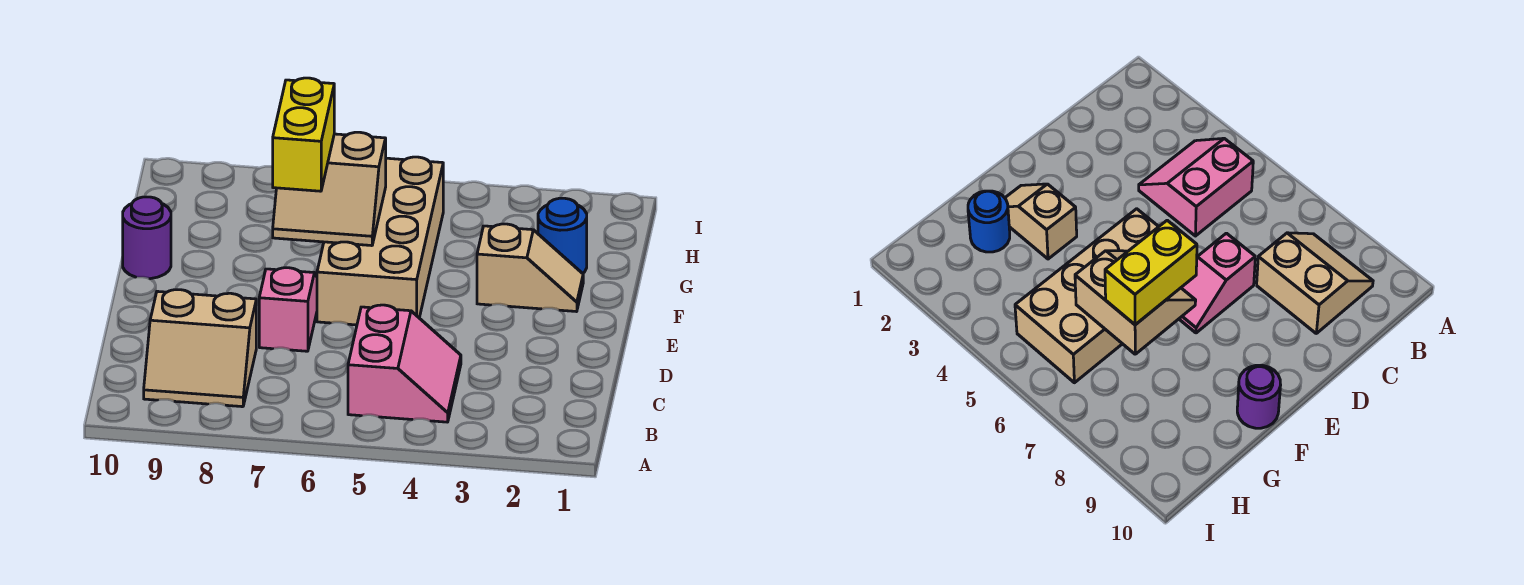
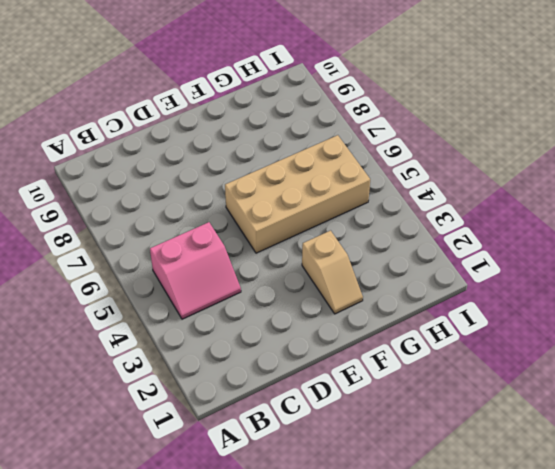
none -> tan 2x2 slope [144,290,256,407]
none -> pink 1x2 slope [259,268,317,351]

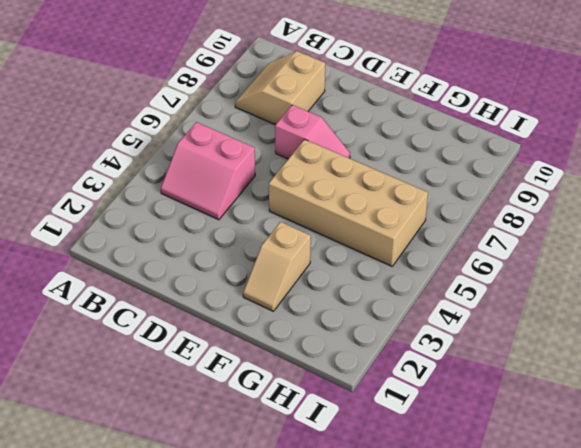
none -> purple 1x1 round brick [123,197,171,279]
none -> blue 1x1 round brick [538,198,587,273]

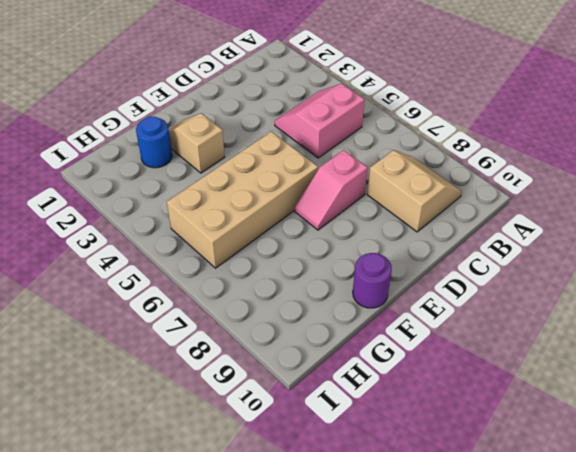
none -> tan 2x2 slope [273,132,386,246]
none -> yellow 1x2 brick [273,78,334,191]

